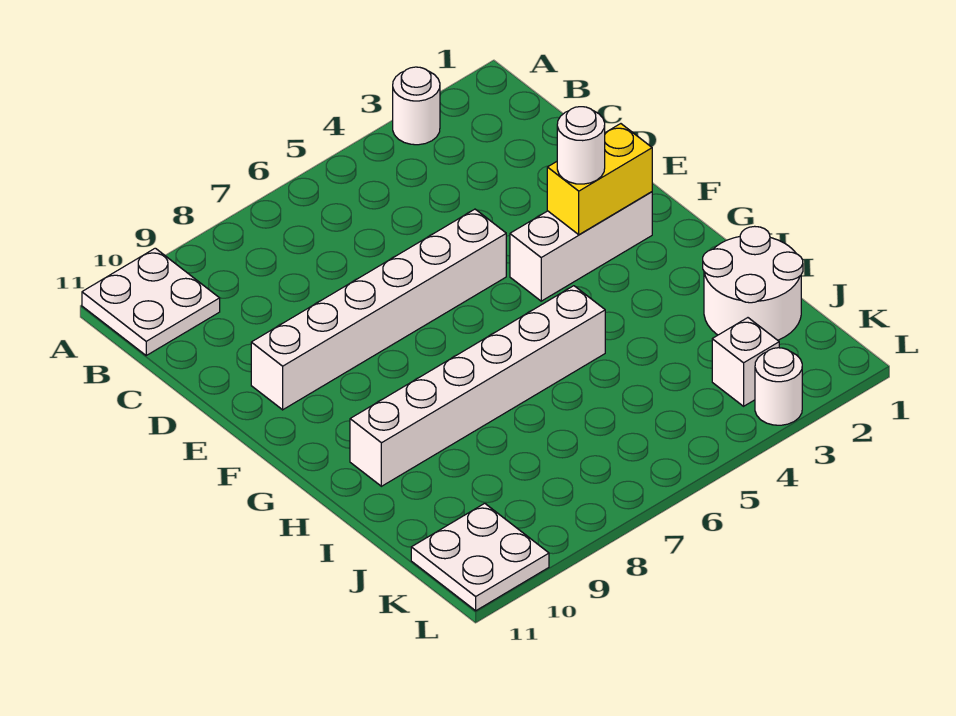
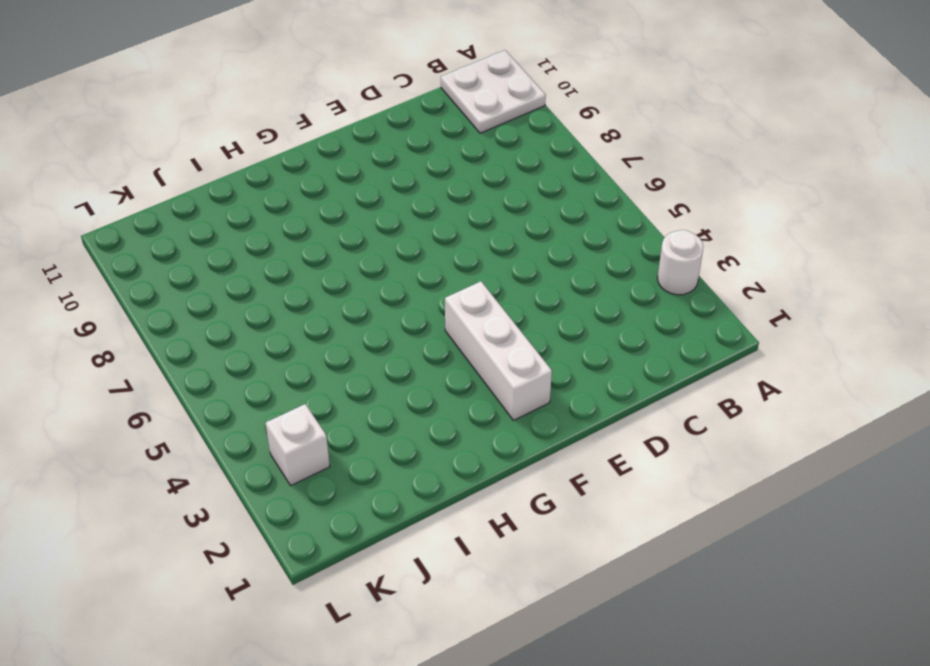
none -> white 1x6 brick [251,209,506,410]
none -> white 1x6 brick [350,286,605,486]

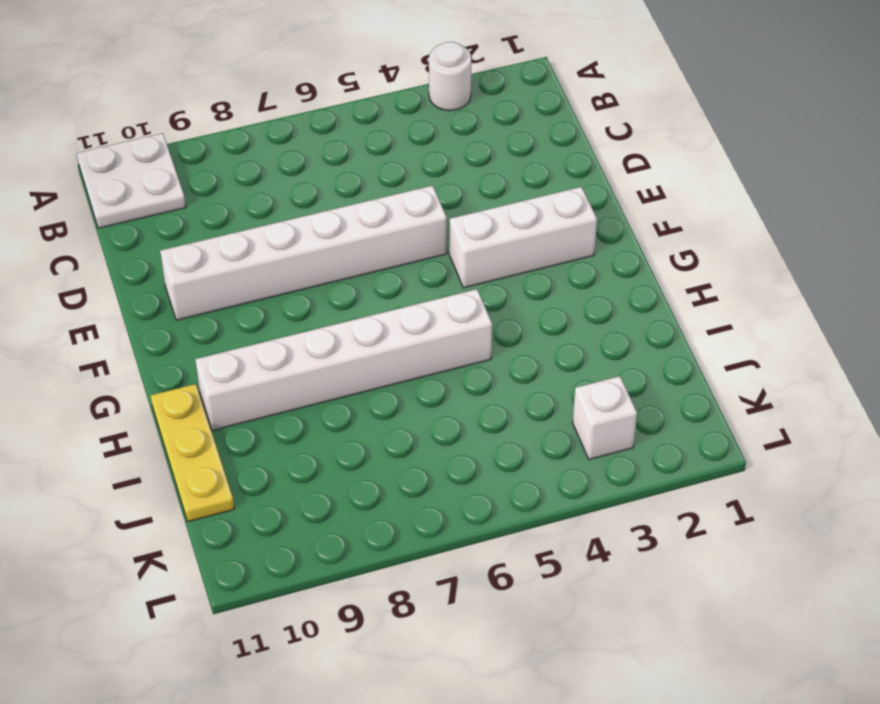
yellow 1x3 plate [151,384,234,522] -> none
none -> white 2x2 round brick [703,226,803,340]
none -> white 2x2 plate [411,503,549,611]

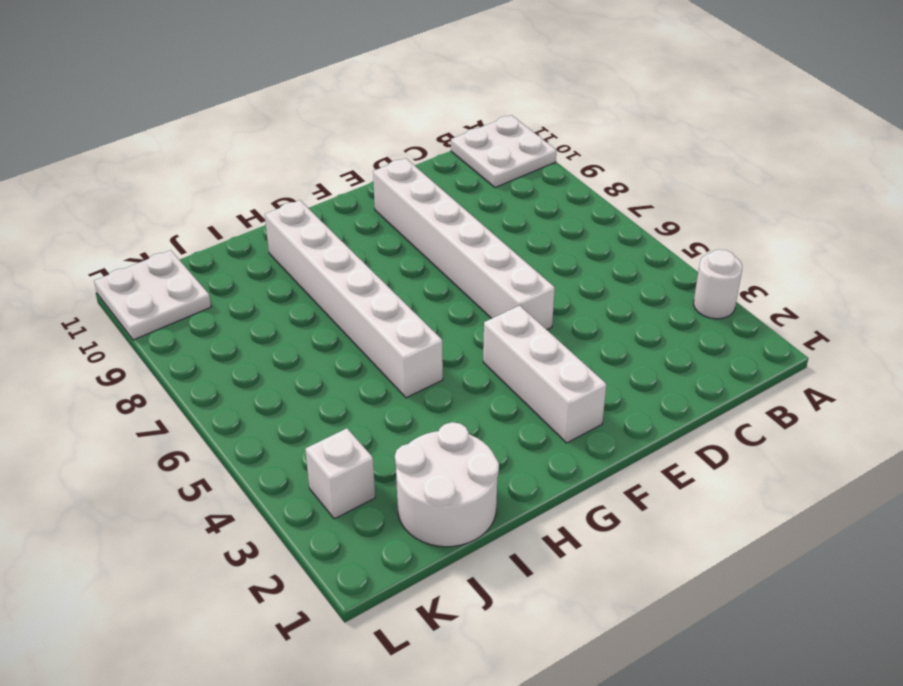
none -> white 1x1 round brick [755,348,802,425]
none -> yellow 1x2 brick [547,124,652,235]

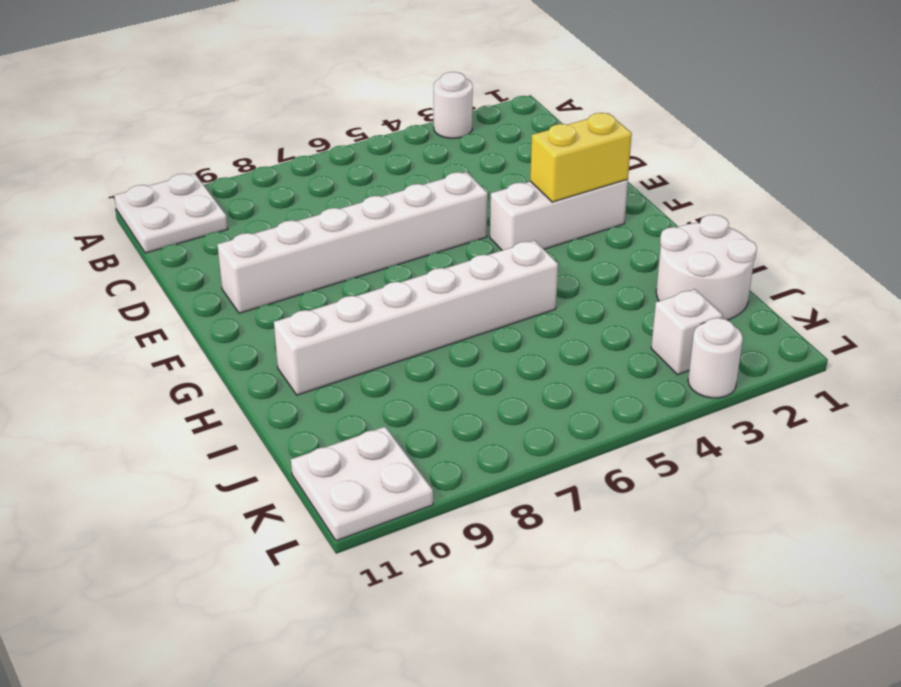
none -> white 1x1 round brick [557,107,605,184]

